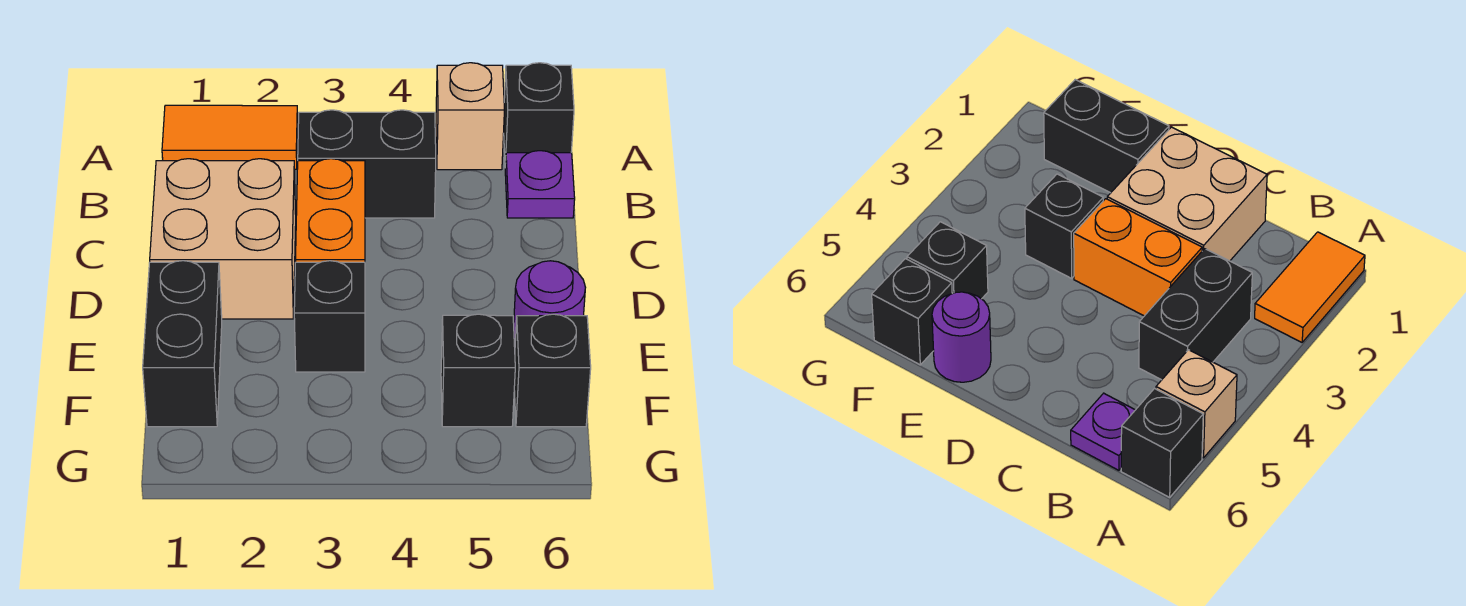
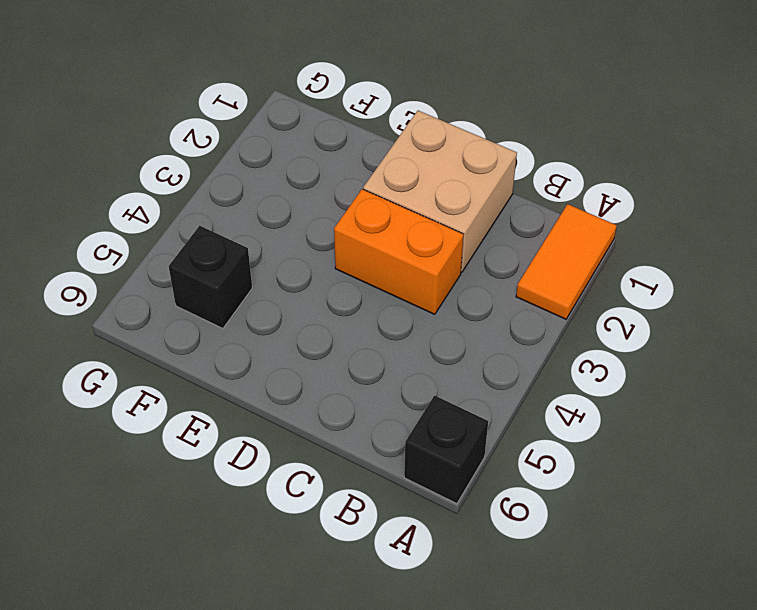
none -> tan 1x1 brick [436,63,504,170]
none -> black 1x2 brick [298,110,436,218]
none -> purple 1x1 plate [505,151,575,218]

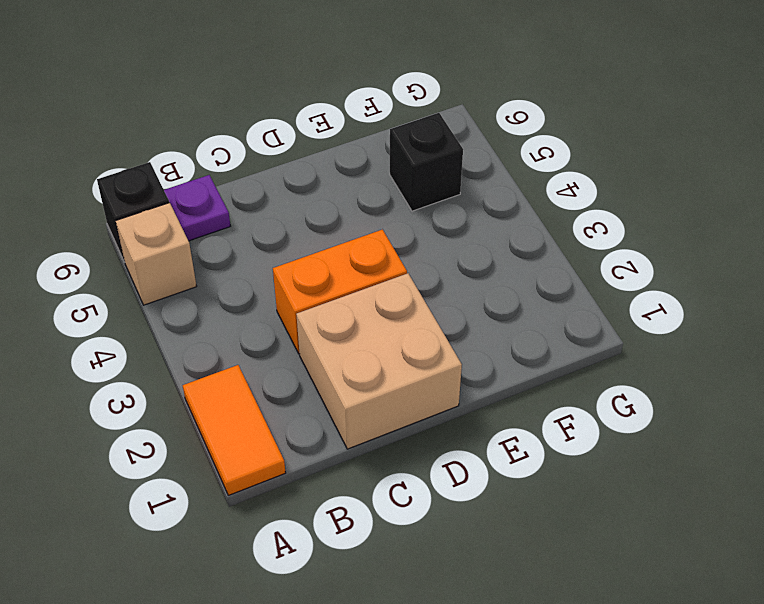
none -> black 1x2 brick [298,110,436,218]
none -> black 1x2 brick [143,261,222,427]
none -> black 1x1 brick [294,261,365,372]

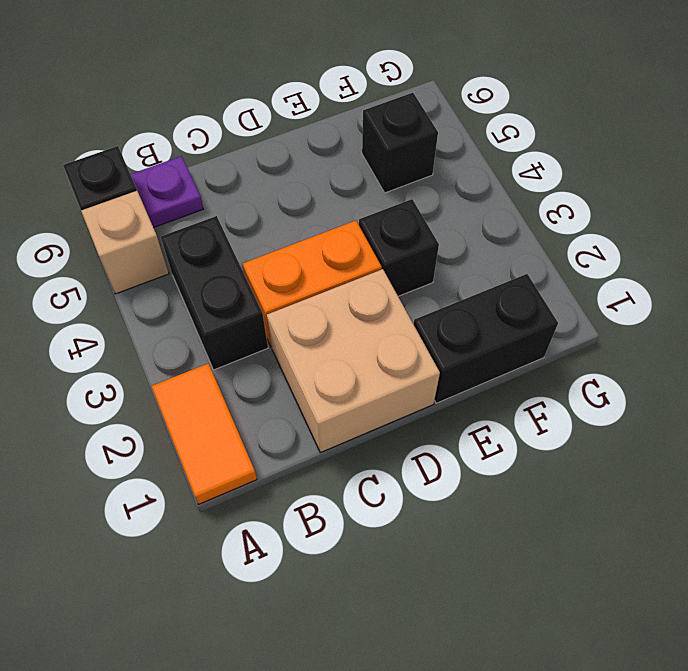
none -> purple 1x1 round brick [514,261,586,347]
none -> black 1x1 brick [514,314,591,427]

